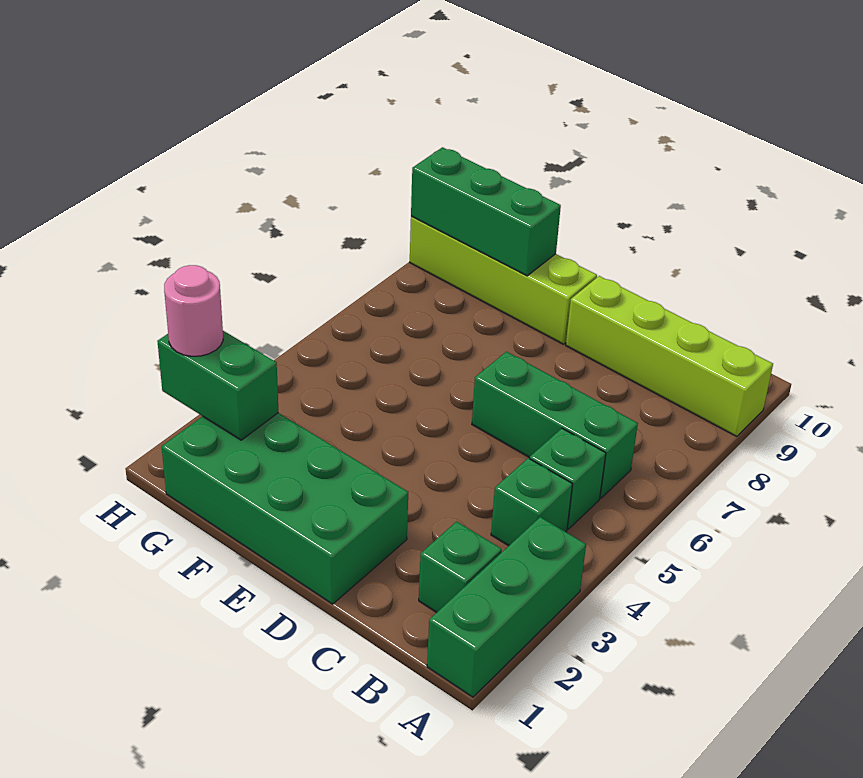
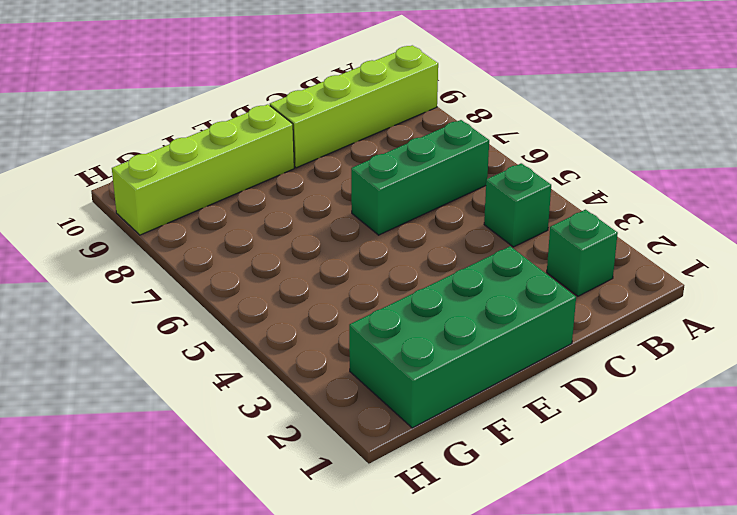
none -> green 1x3 brick [427,517,586,697]
none -> green 1x1 brick [530,428,606,529]

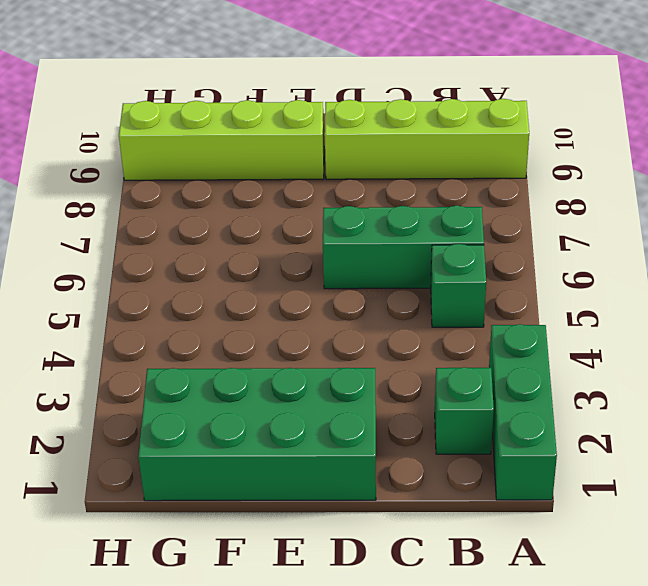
none -> green 1x1 brick [491,458,572,546]
none -> green 1x3 brick [411,147,561,276]

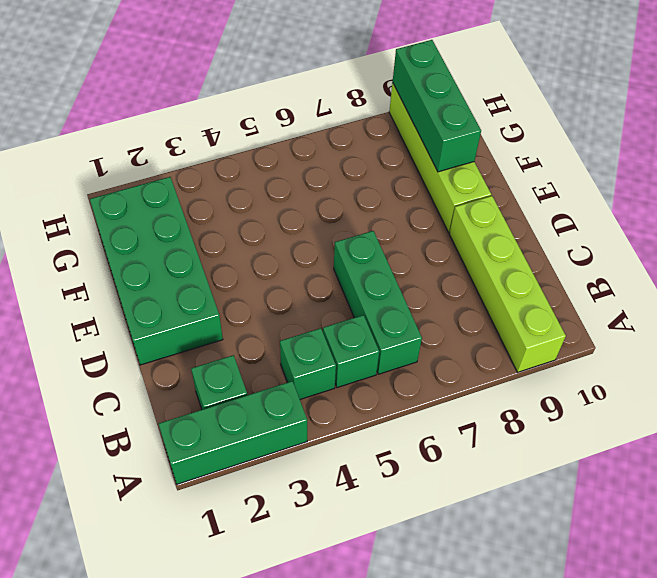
none -> green 1x2 brick [157,331,278,440]
none -> pink 1x1 round brick [164,265,223,356]

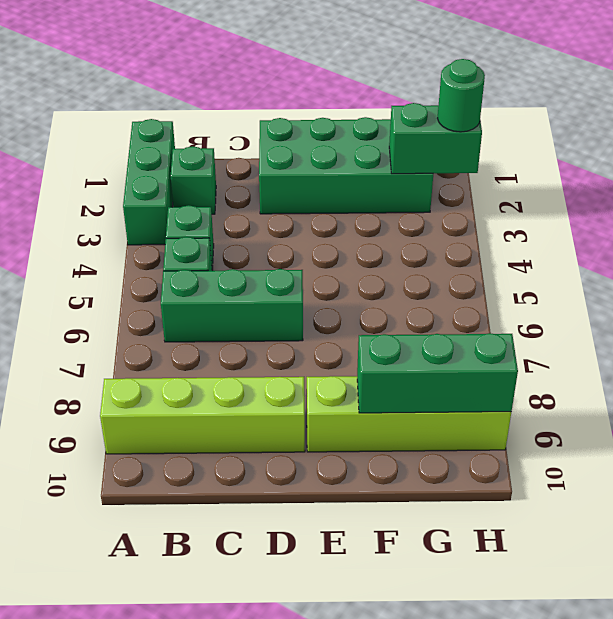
green 1x1 round brick [438,59,485,132] -> pink 1x1 round brick [164,265,223,356]

